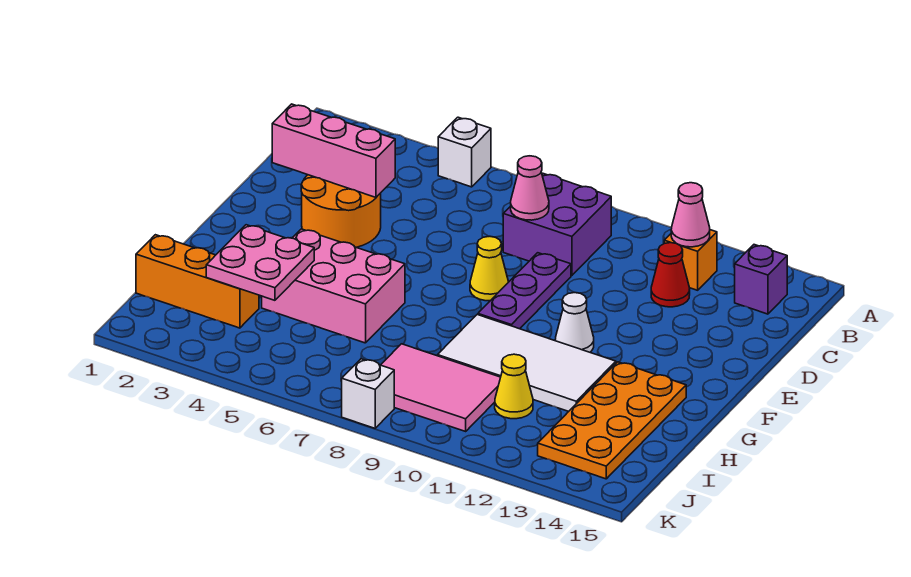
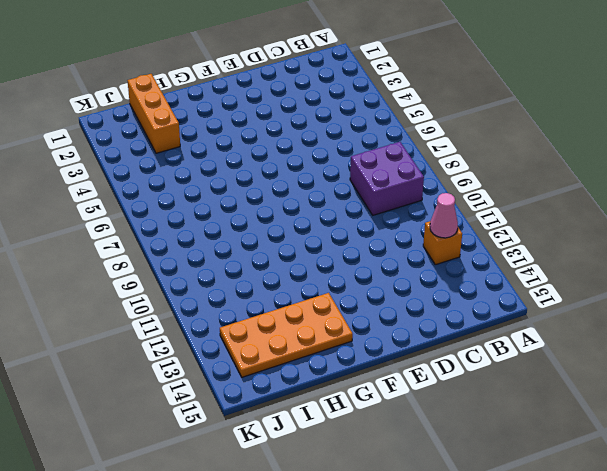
none -> white 1x1 brick [438,117,491,187]
none -> purple 1x1 brick [735,245,787,314]
none -> red 1x1 cone [651,243,690,307]

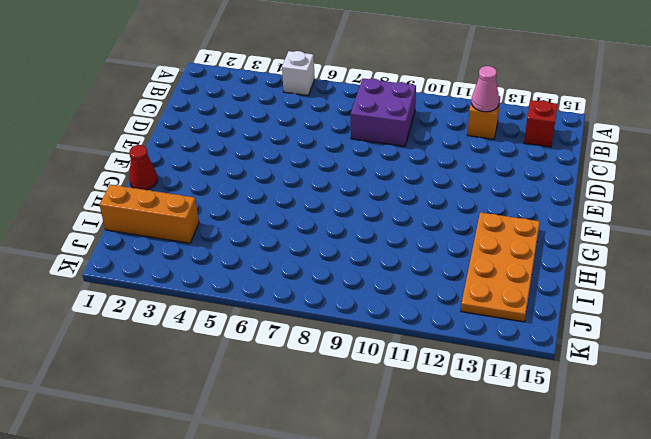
red 1x1 brick [524,100,558,147] -> purple 1x1 brick [735,245,787,314]
red 1x1 cone [129,145,158,190] -> red 1x1 cone moved to [651,243,690,307]
none -> orange 2x2 round brick [301,175,381,247]
none -> purple 1x3 plate [478,253,571,329]
none -> yellow 1x1 cone [470,236,508,301]

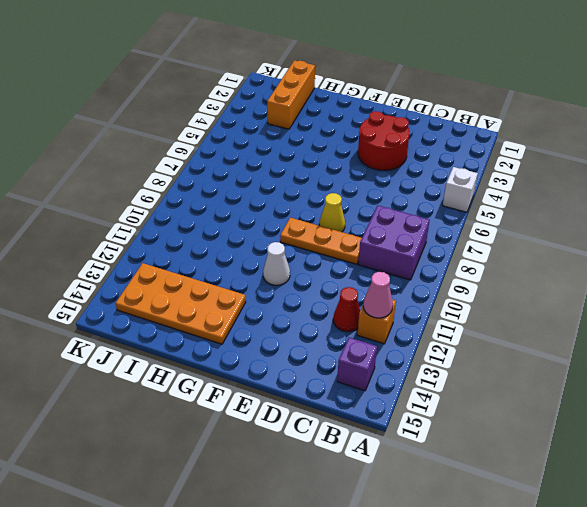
red 2x2 round brick [358,111,410,170] -> orange 2x2 round brick [301,175,381,247]
orange 1x3 plate [280,218,362,264] -> purple 1x3 plate [478,253,571,329]
none -> pink 2x3 brick [262,229,405,343]
none -> white 2x4 tile [438,315,616,411]
none -> pink 2x3 tile [381,344,501,431]

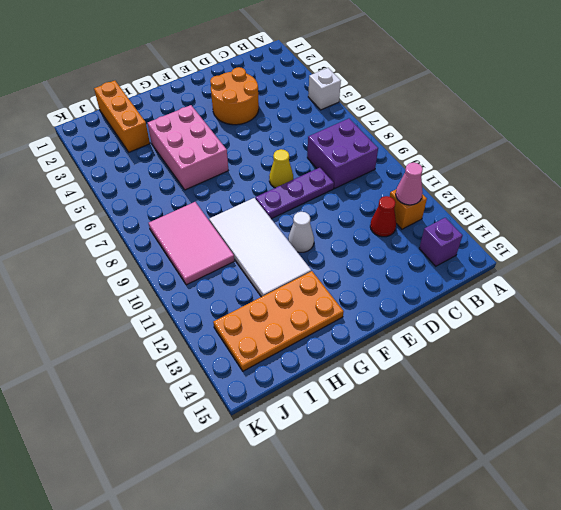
none -> yellow 1x1 cone [495,354,533,419]
none -> white 1x1 brick [342,359,394,428]
none -> pink 1x1 cone [511,156,549,220]

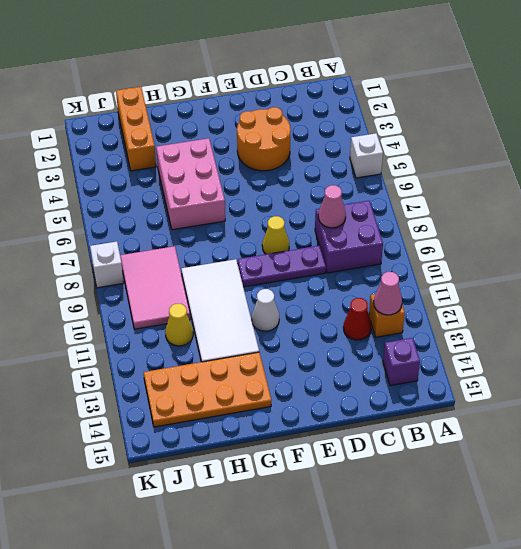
none -> pink 1x3 brick [272,104,395,197]
none -> pink 2x2 plate [206,225,314,300]

